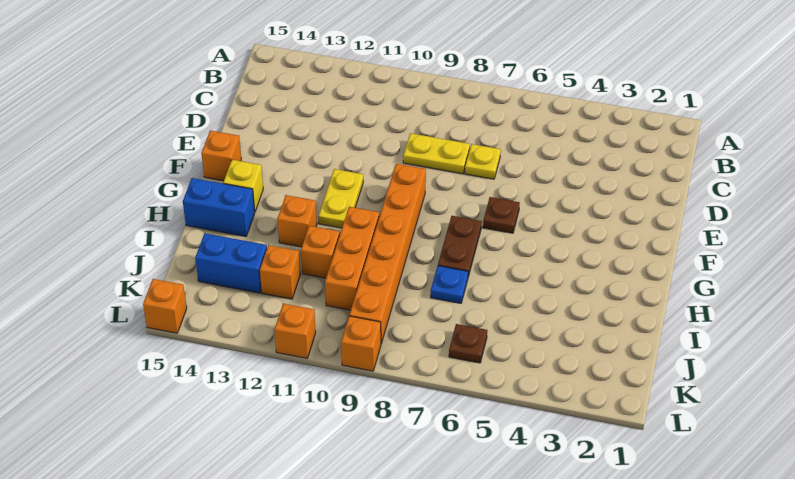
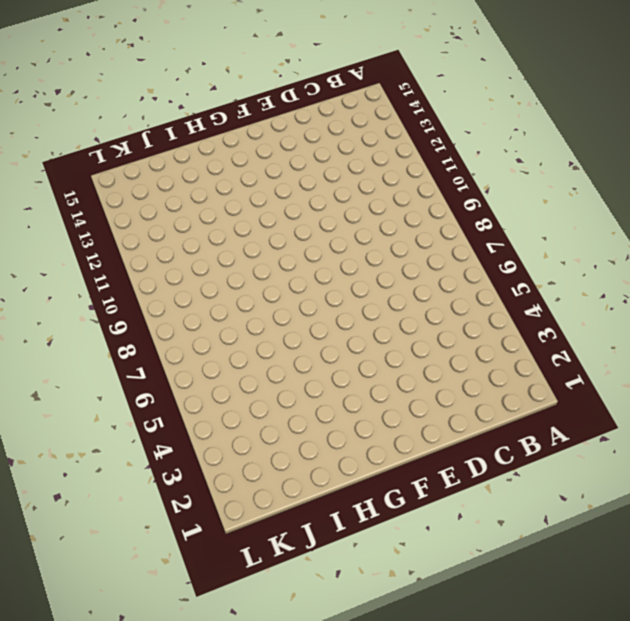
none -> yellow 1x1 plate [465,144,501,179]
none -> yellow 1x2 plate [403,133,470,174]
none -> brown 1x1 plate [483,197,520,233]

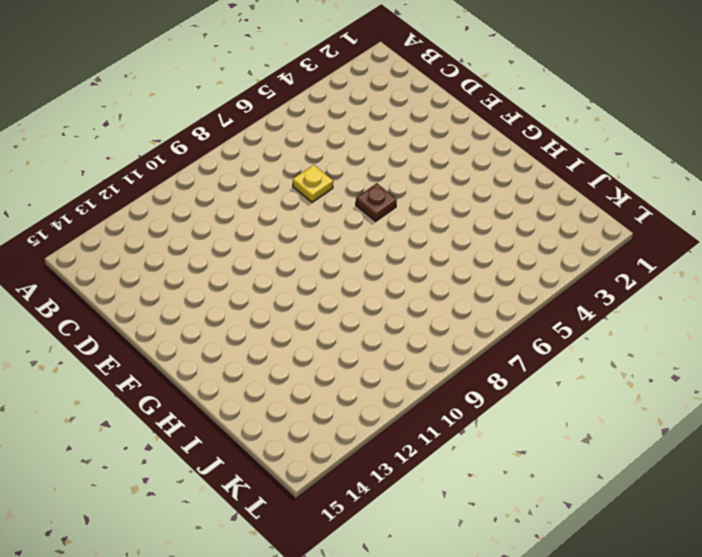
none -> yellow 1x2 plate [403,133,470,174]
none -> orange 1x6 brick [349,164,426,343]
none -> yellow 1x2 plate [318,169,363,228]

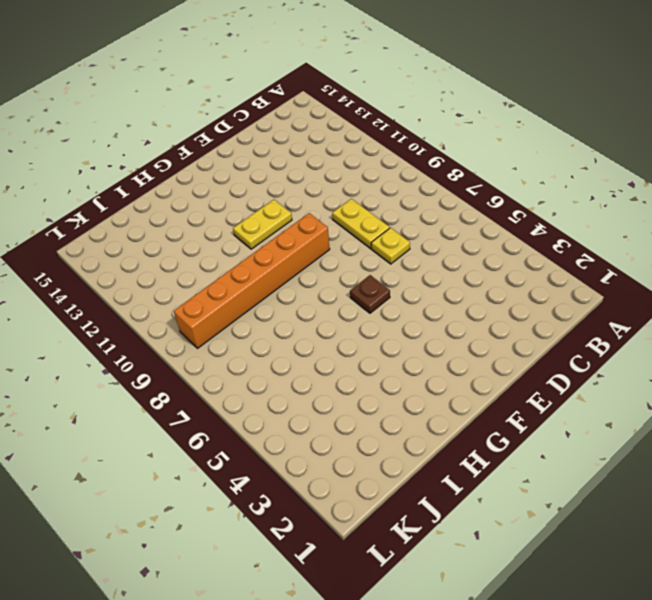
none -> orange 1x1 brick [201,131,241,181]
none -> brown 1x2 plate [438,216,482,276]
none -> yellow 1x1 brick [223,160,263,211]

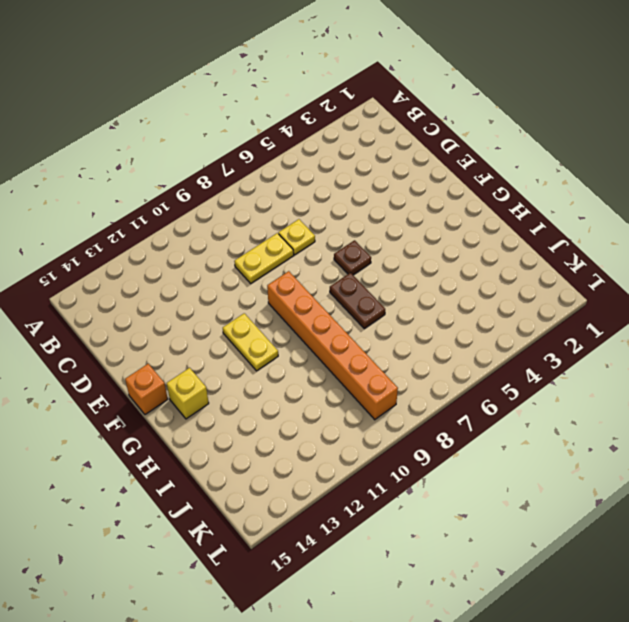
none -> orange 1x3 brick [325,207,379,310]
none -> orange 1x1 brick [277,195,317,247]
none -> blue 1x2 brick [183,178,255,237]

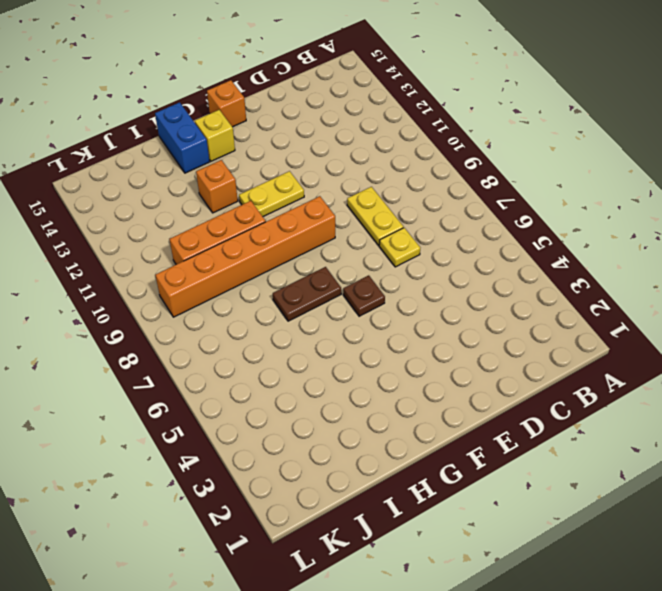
none -> blue 1x1 plate [431,266,468,303]
none -> orange 1x1 brick [301,226,340,278]
none -> orange 1x1 brick [260,245,300,299]

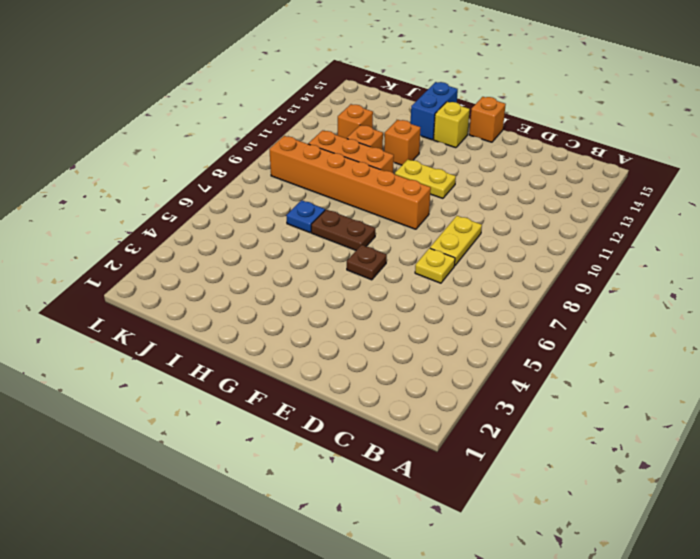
none -> blue 1x2 brick [195,233,267,293]
none -> brown 1x1 plate [449,324,487,363]
none -> orange 1x1 brick [341,316,381,371]

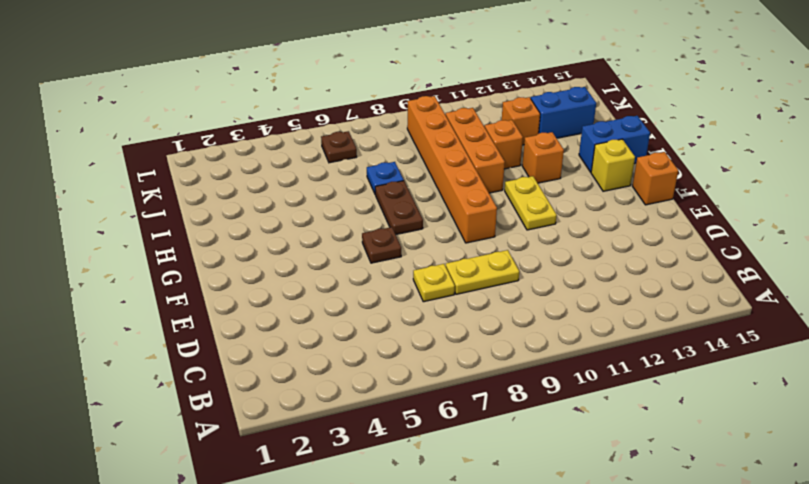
none -> orange 1x1 brick [341,316,381,371]
none -> orange 1x1 brick [274,304,316,358]
none -> orange 1x1 brick [143,279,187,333]

